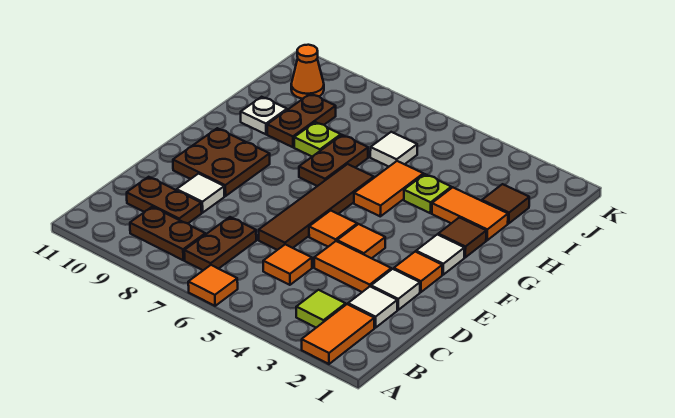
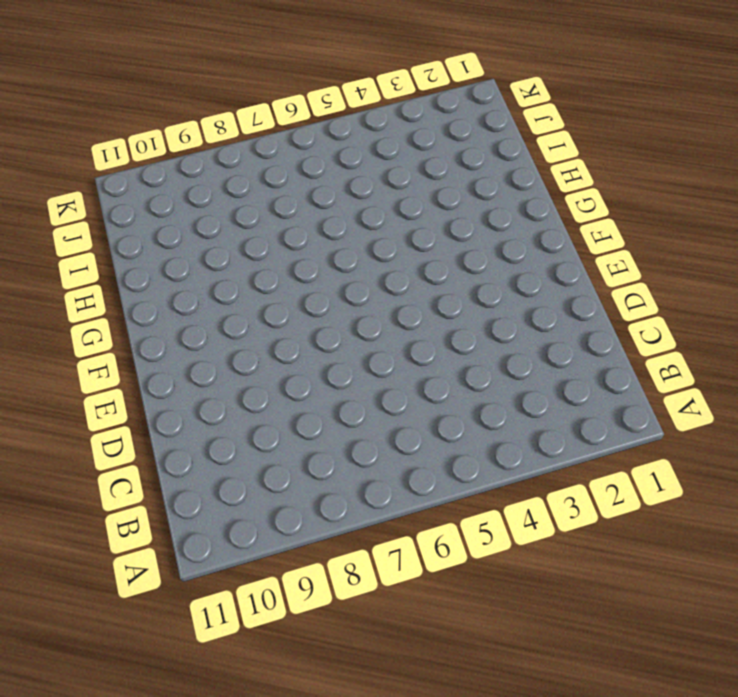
none -> orange 1x2 tile [302,304,374,364]
none -> orange 1x1 tile [188,265,238,306]
none -> lime 1x1 tile [296,290,346,328]

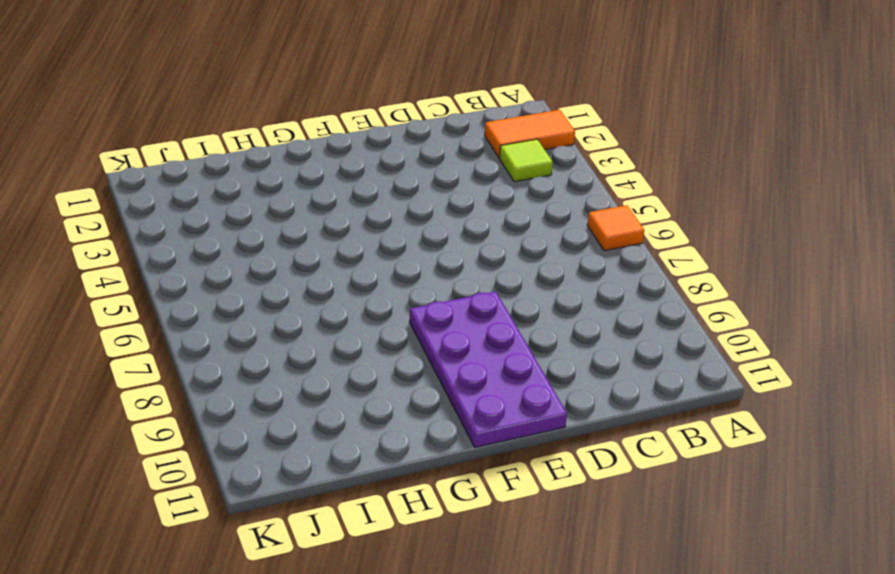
purple 2x4 plate [410,291,567,448] -> brown 2x2 plate [173,128,270,196]
none -> brown 1x2 plate [184,217,256,270]
none -> brown 1x2 plate [130,207,205,260]
none -> white 1x1 tile [348,287,397,328]

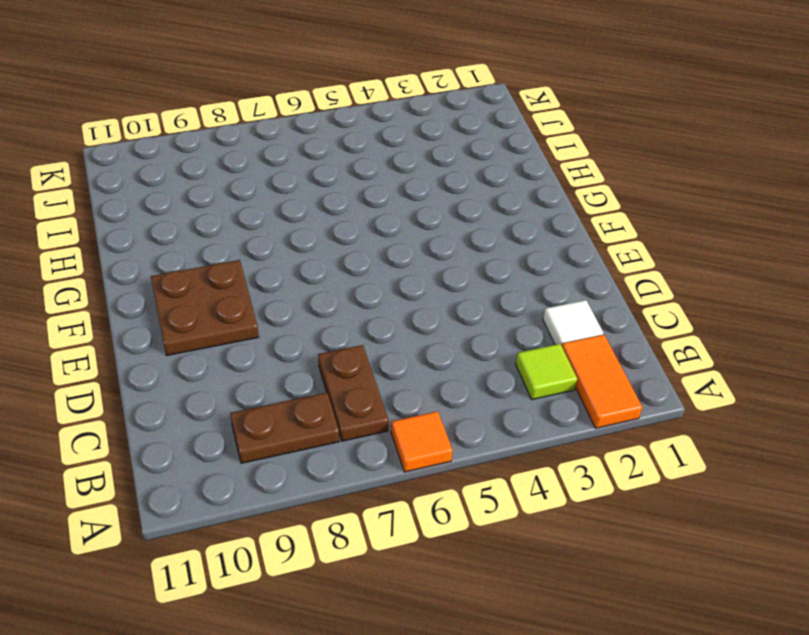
none -> orange 1x1 tile [263,244,312,285]
none -> brown 1x2 plate [127,177,202,223]
none -> white 1x1 tile [371,269,420,310]

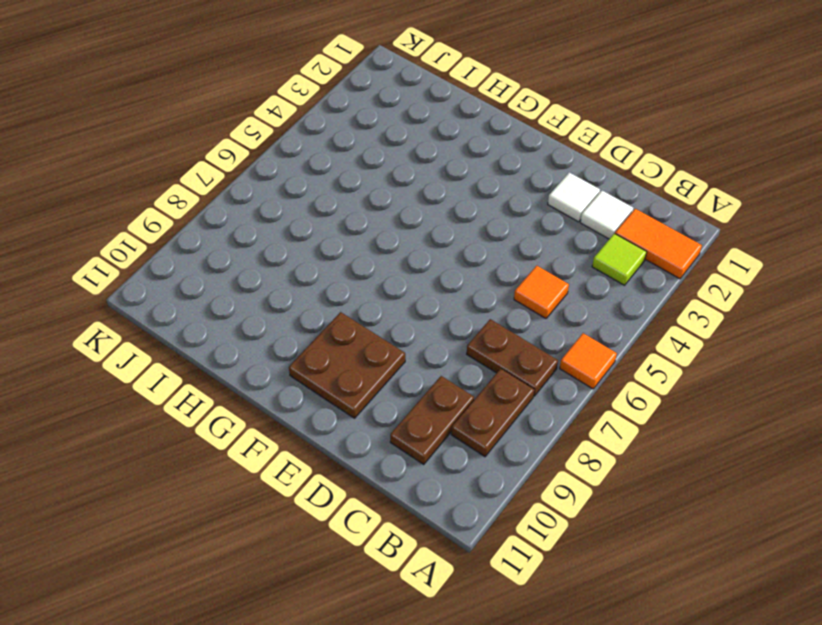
none -> orange 1x2 tile [314,241,391,292]
none -> brown 1x4 tile [259,164,374,250]
none -> white 1x1 tile [177,174,224,213]

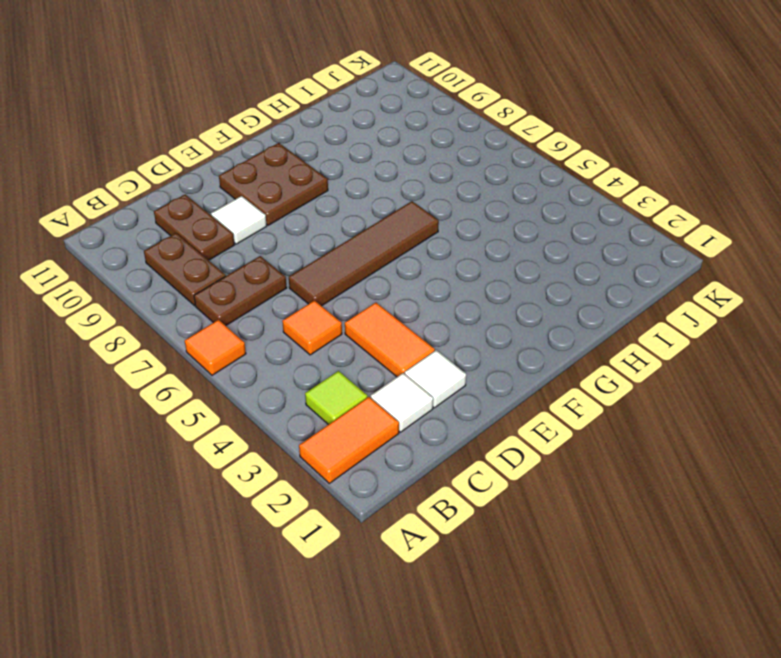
none -> orange 1x1 tile [394,252,442,292]
none -> orange 1x1 tile [337,224,385,258]
none -> orange 1x1 tile [309,210,357,247]

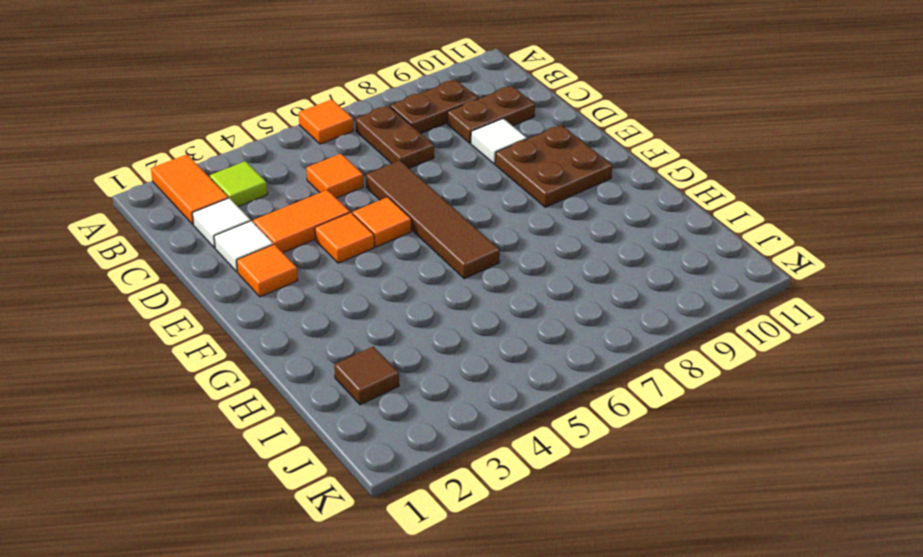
none -> white 1x1 tile [416,234,464,275]
none -> brown 1x1 tile [438,218,486,257]
none -> orange 1x2 tile [354,161,423,216]

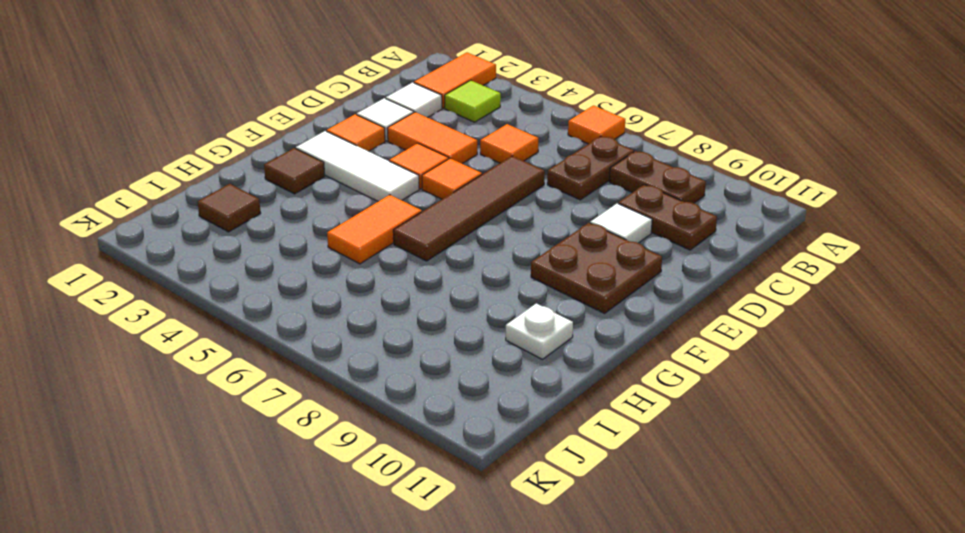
white 1x3 tile [296,131,419,201] -> white 1x1 tile [416,234,464,275]
none -> brown 1x2 plate [299,135,368,186]
none -> orange 1x2 tile [432,187,508,240]
none -> lime 1x1 plate [404,174,451,213]

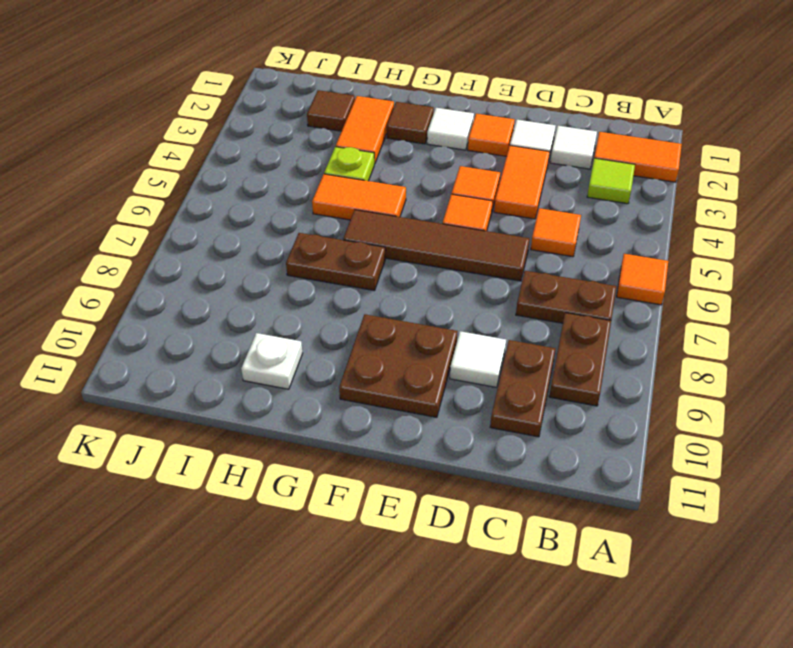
none -> lime 1x1 plate [294,122,341,157]
none -> brown 1x2 plate [267,94,336,147]
none -> white 1x1 tile [370,132,417,167]

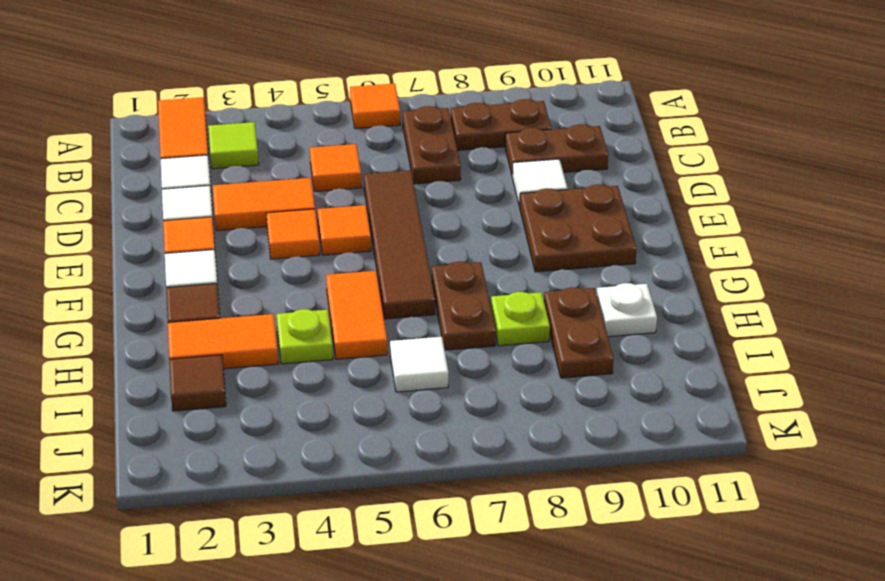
none -> orange 1x1 cone [291,45,324,99]

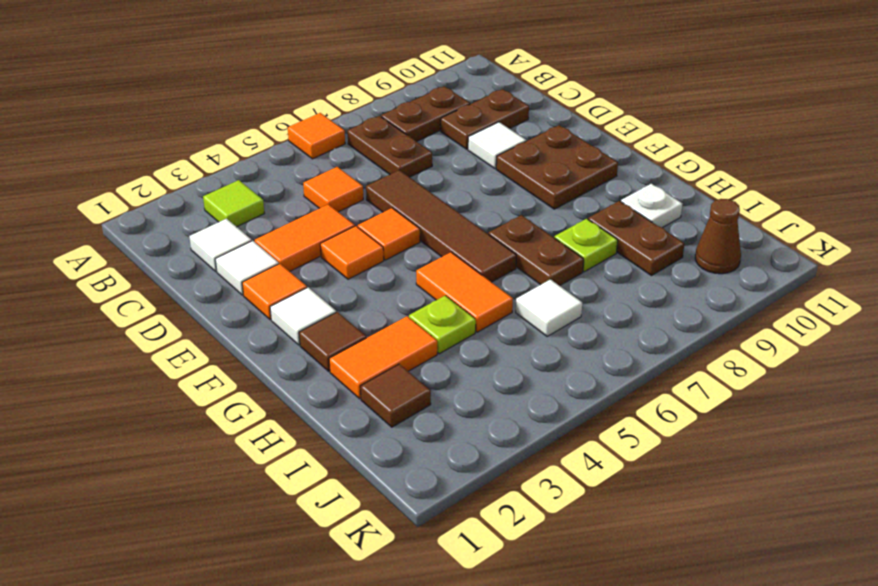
brown 1x1 cone [695,199,741,274] -> orange 1x1 cone [291,45,324,99]
none -> orange 1x2 tile [302,304,374,364]

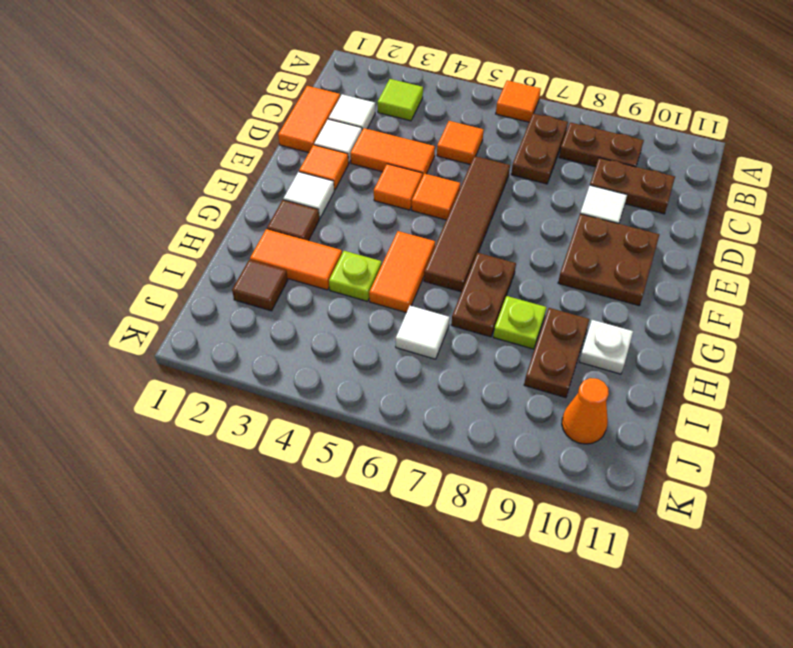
orange 1x2 tile [278,86,340,153] -> orange 1x2 tile moved to [302,304,374,364]

